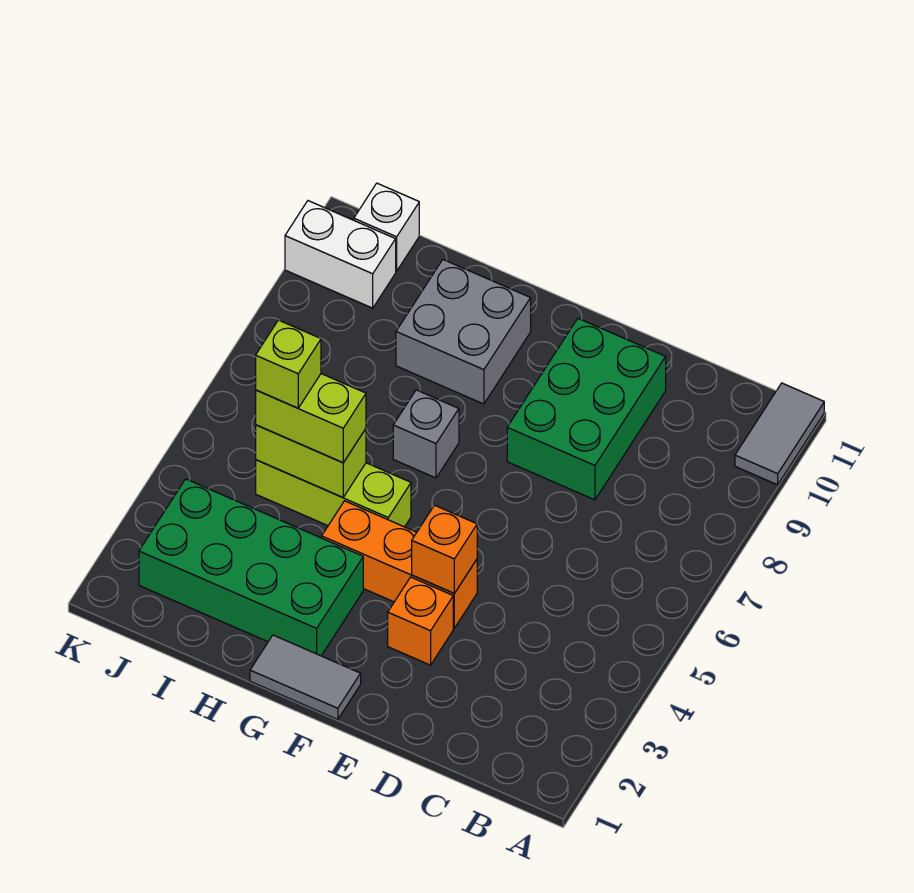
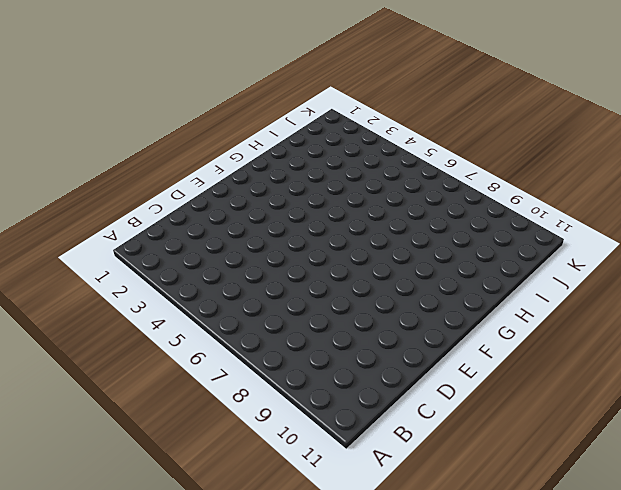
none -> grey 1x2 tile [735,383,824,485]
none -> green 2x3 brick [507,318,666,500]
none -> orange 1x1 brick [388,577,453,665]

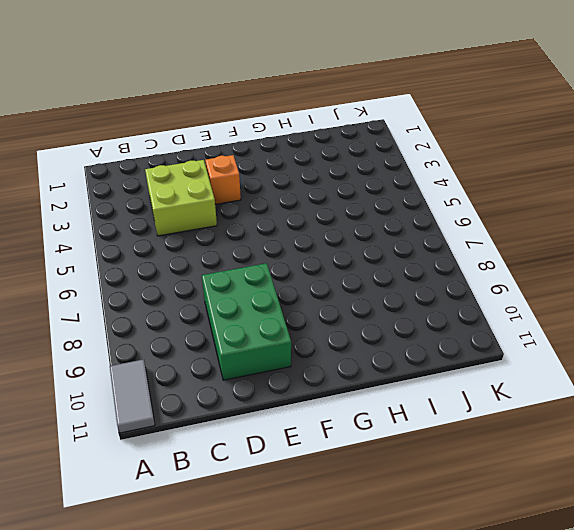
lime 2x2 brick [145,160,217,236] -> none
none -> orange 1x3 brick [322,501,477,628]
none -> grey 1x2 tile [250,635,361,720]
none -> green 2x4 brick [139,479,363,656]

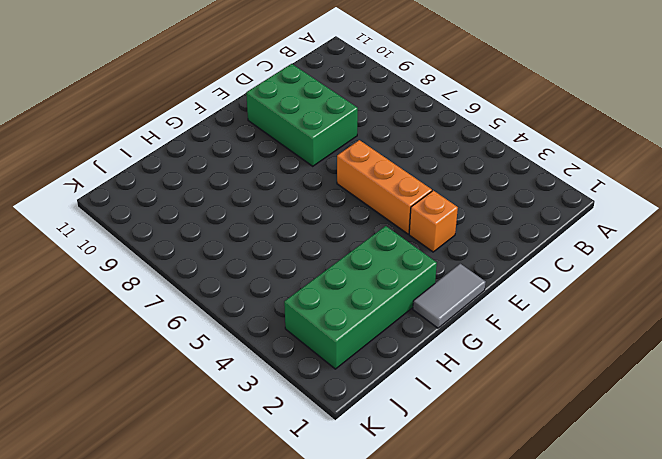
orange 1x3 brick [337,140,432,234] -> orange 1x3 brick turned to [322,501,477,628]
none -> grey 1x2 tile [735,383,824,485]
none -> lime 1x3 brick [256,460,411,527]
none -> grey 1x1 brick [393,390,459,478]

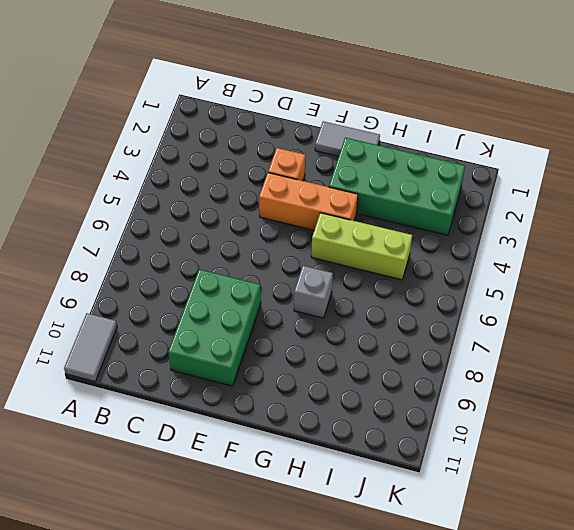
none -> grey 2x2 brick [396,260,531,404]
none -> white 1x2 brick [285,201,396,308]
none -> white 1x1 brick [354,183,419,271]

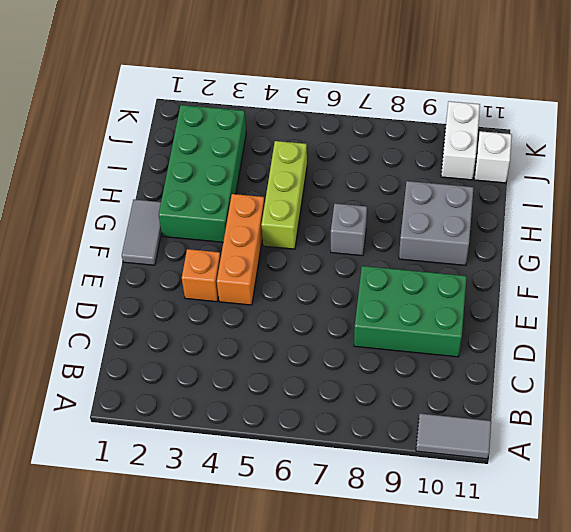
none -> orange 1x1 brick [412,505,477,593]
none -> lime 1x2 brick [256,425,366,497]
none -> lime 1x2 brick [256,374,366,463]

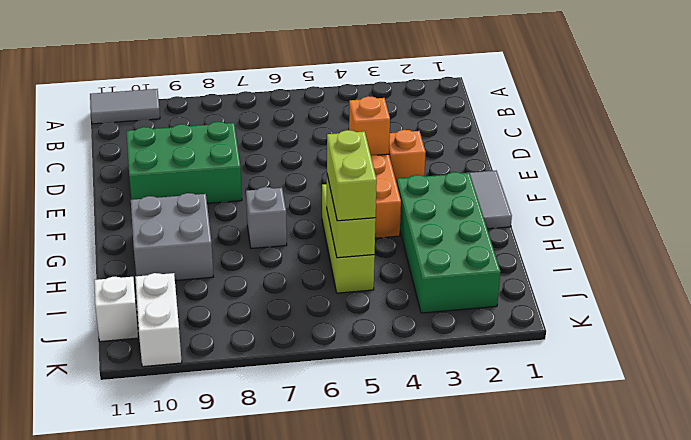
none -> lime 1x1 brick [256,320,321,408]

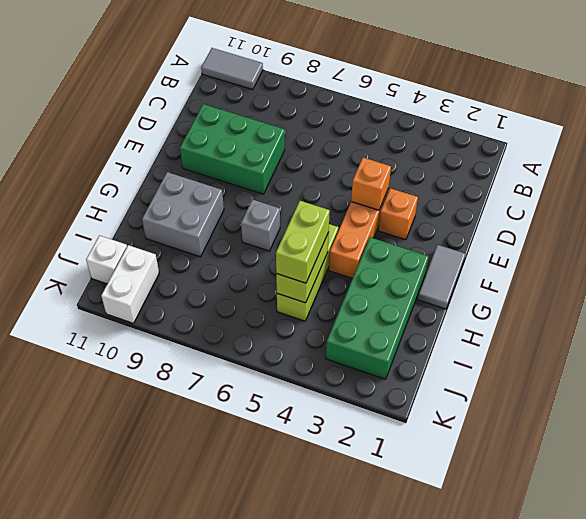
none -> lime 1x1 brick [256,320,321,408]

